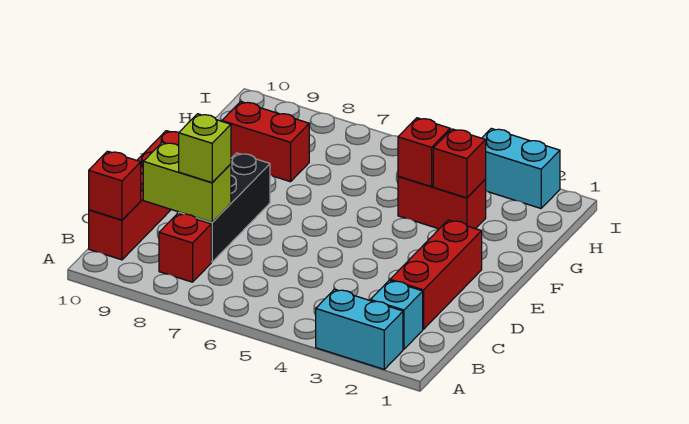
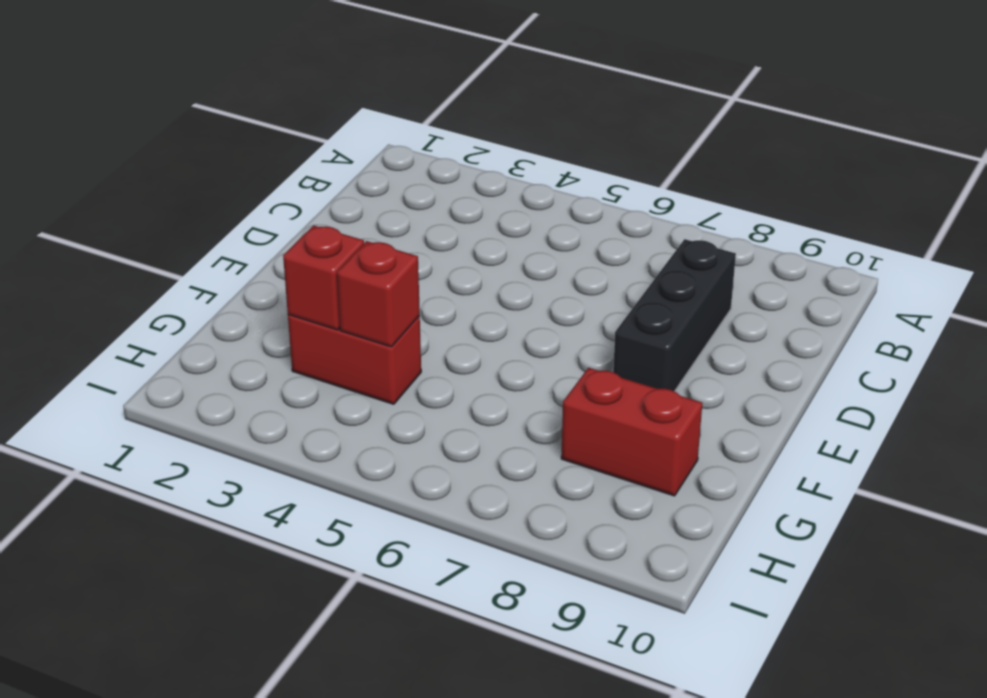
none -> cyan 1x2 brick [316,289,403,369]
none -> cyan 1x1 brick [371,280,423,349]
none -> red 1x1 brick [159,213,211,282]

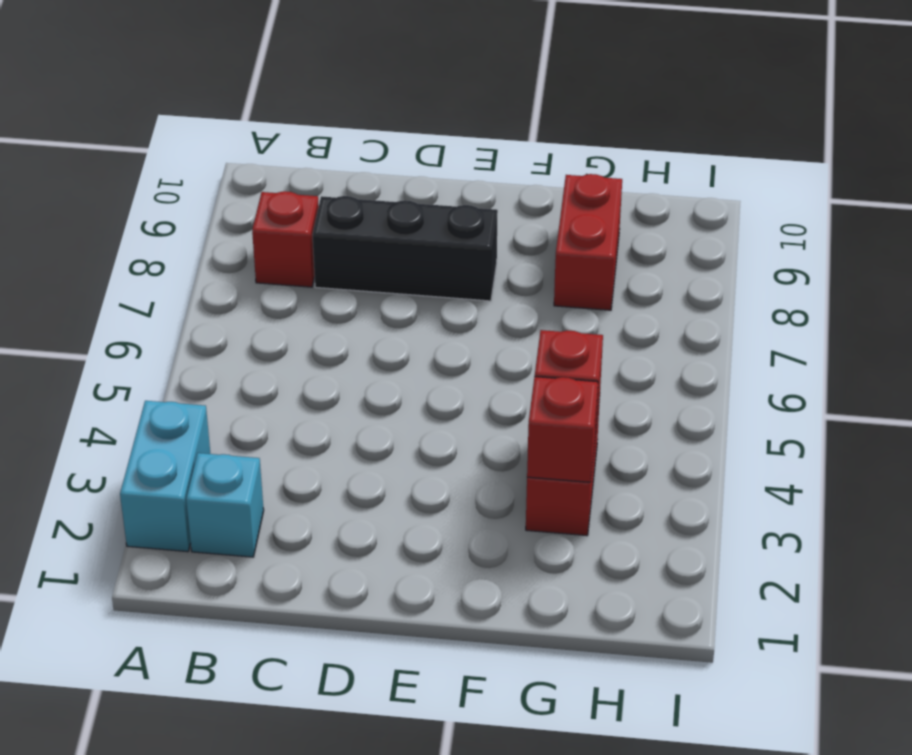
none -> red 1x4 brick [89,131,179,260]
none -> red 1x3 brick [390,220,482,329]
none -> cyan 1x2 brick [482,128,560,208]

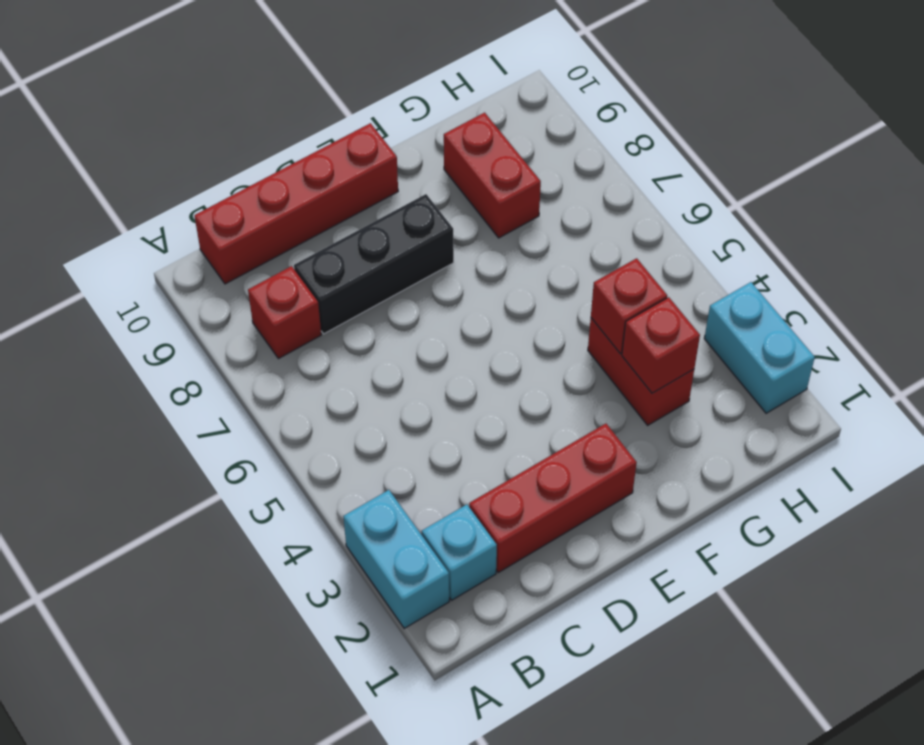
none -> red 1x1 brick [89,151,141,220]
none -> lime 1x2 brick [143,142,231,222]
none -> lime 1x1 brick [179,114,231,183]

